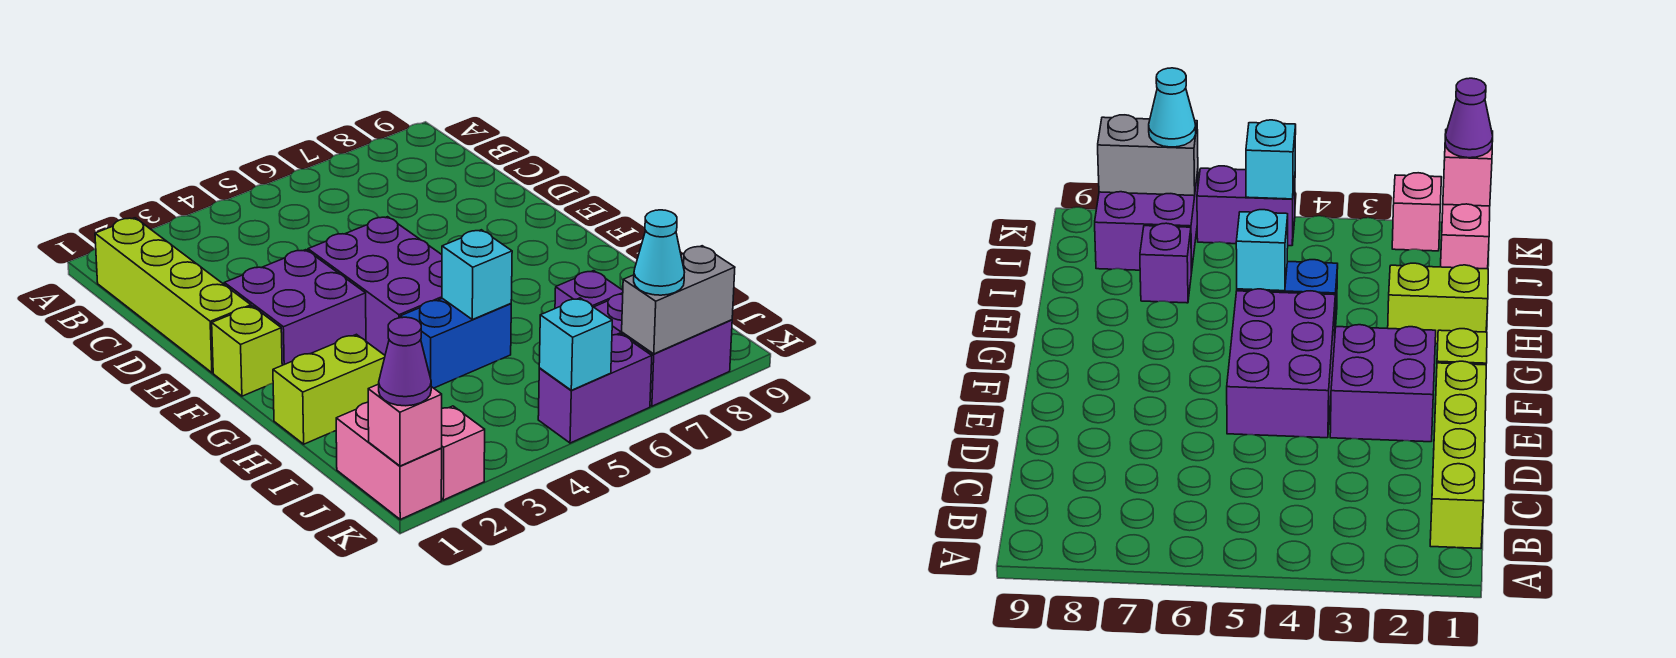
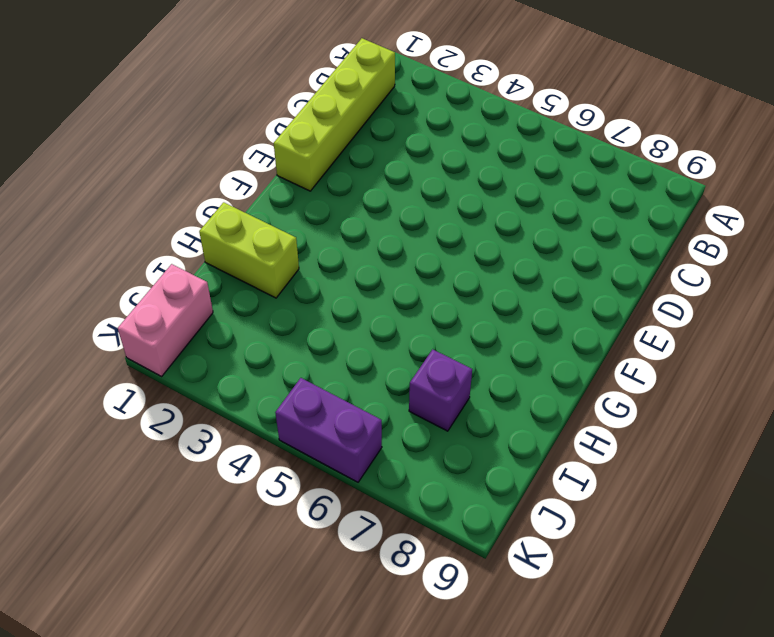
none -> purple 2x2 brick [224,250,366,365]
none -> purple 2x3 brick [308,217,442,355]
none -> lime 1x1 brick [212,306,282,396]

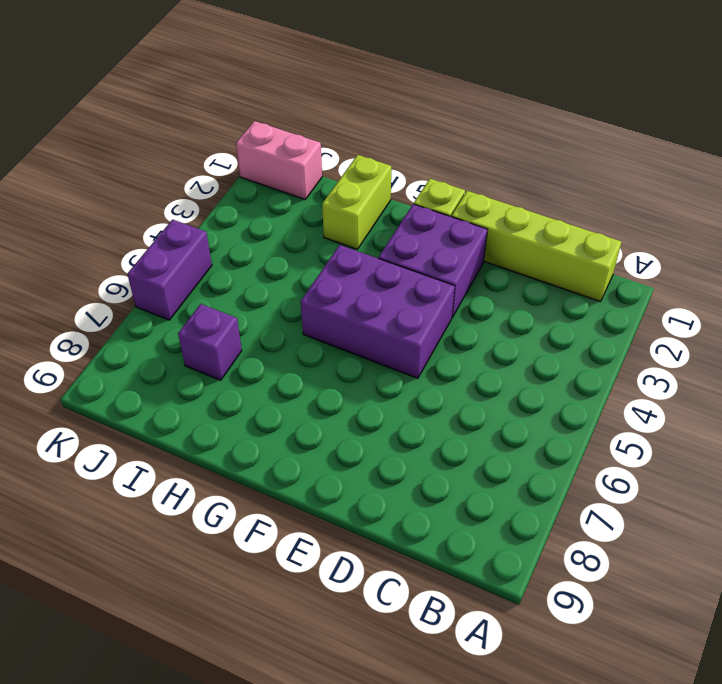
none -> blue 1x2 brick [400,298,511,388]
none -> purple 2x2 brick [594,294,732,406]
none -> pink 1x1 brick [441,406,485,500]

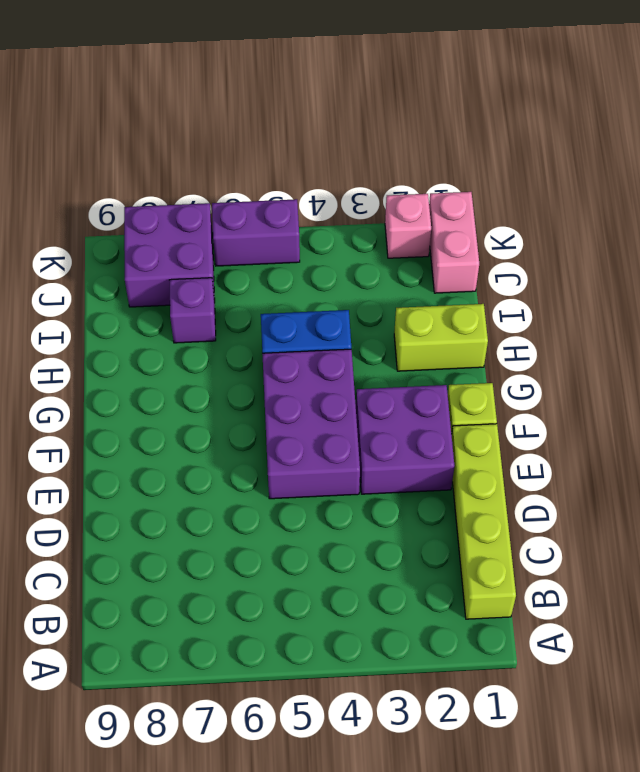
none -> cyan 1x1 brick [442,230,512,320]
none -> pink 1x1 brick [368,384,442,466]
none -> cyan 1x1 brick [539,298,612,390]

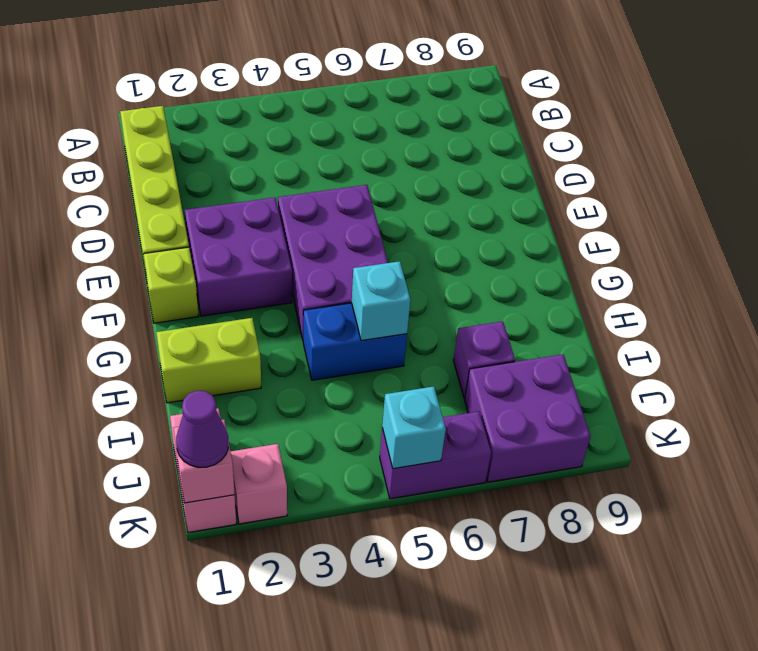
none -> grey 1x2 brick [622,246,735,354]
none -> cyan 1x1 cone [634,210,684,295]

